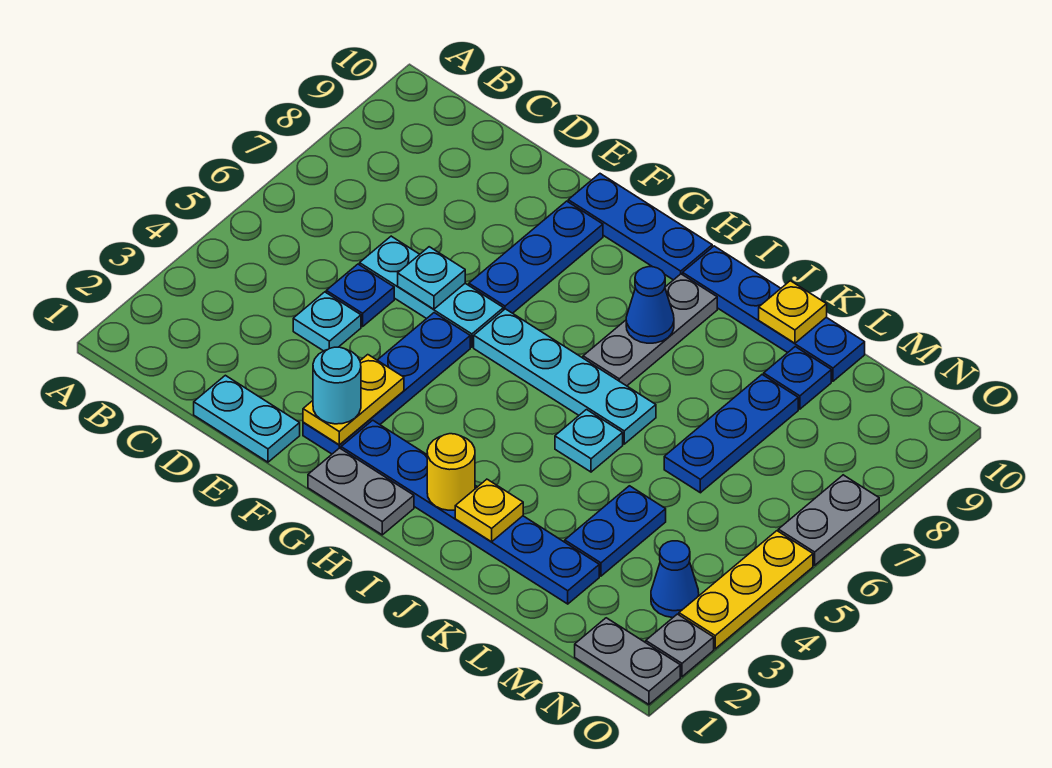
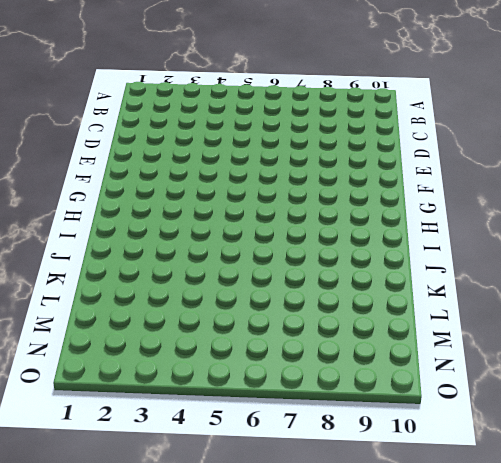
none -> cyan 1x2 plate [194,375,300,462]
none -> cyan 1x1 plate [293,292,361,351]
none -> blue 1x1 plate [326,264,394,327]

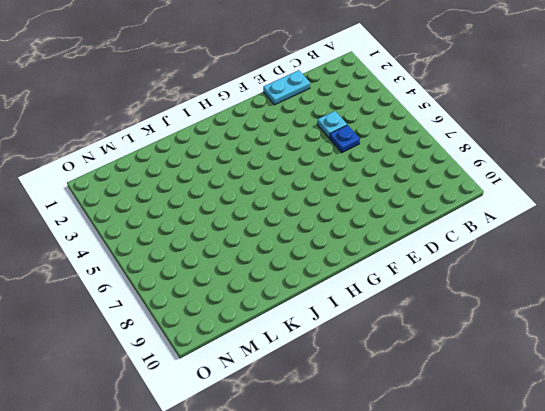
none -> cyan 1x3 plate [360,236,503,347]
none -> blue 1x4 plate [303,313,470,454]
none -> blue 1x3 plate [469,201,603,313]

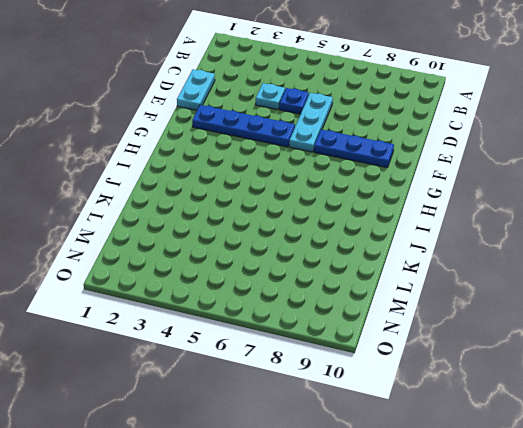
none -> blue 1x3 plate [568,174,712,280]
none -> grey 1x2 plate [308,448,414,535]
none -> blue 1x6 plate [341,420,599,604]

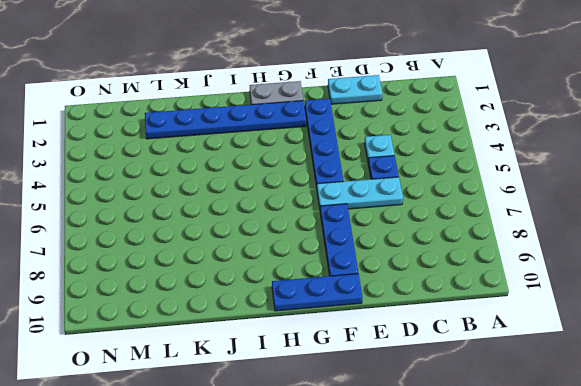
none -> cyan 1x4 plate [474,309,656,444]
none -> grey 1x3 plate [583,274,717,386]
none -> blue 1x4 plate [683,246,865,381]

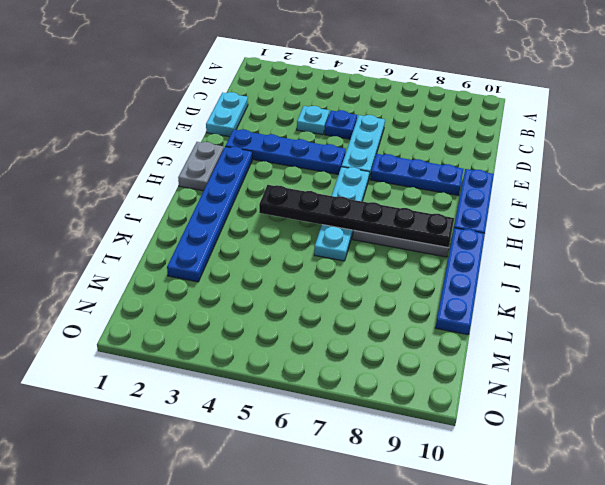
black 1x6 plate [259,185,454,248] -> blue 1x1 cone [626,267,674,343]
none -> cyan 1x1 plate [555,410,623,472]
none -> blue 1x2 plate [565,486,666,576]
none -> blue 1x3 plate [664,375,798,493]

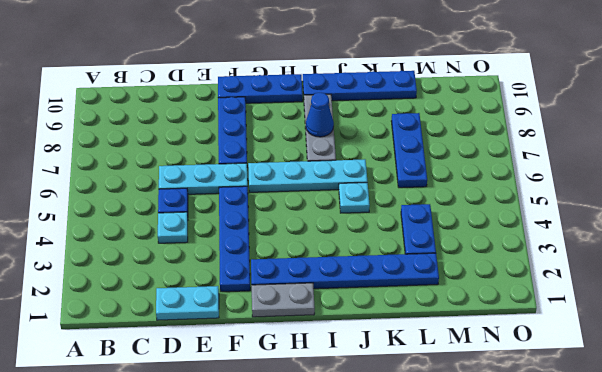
none -> blue 1x1 plate [764,347,831,409]
none -> grey 1x2 plate [575,618,680,705]
none -> blue 1x1 cone [651,541,699,618]

